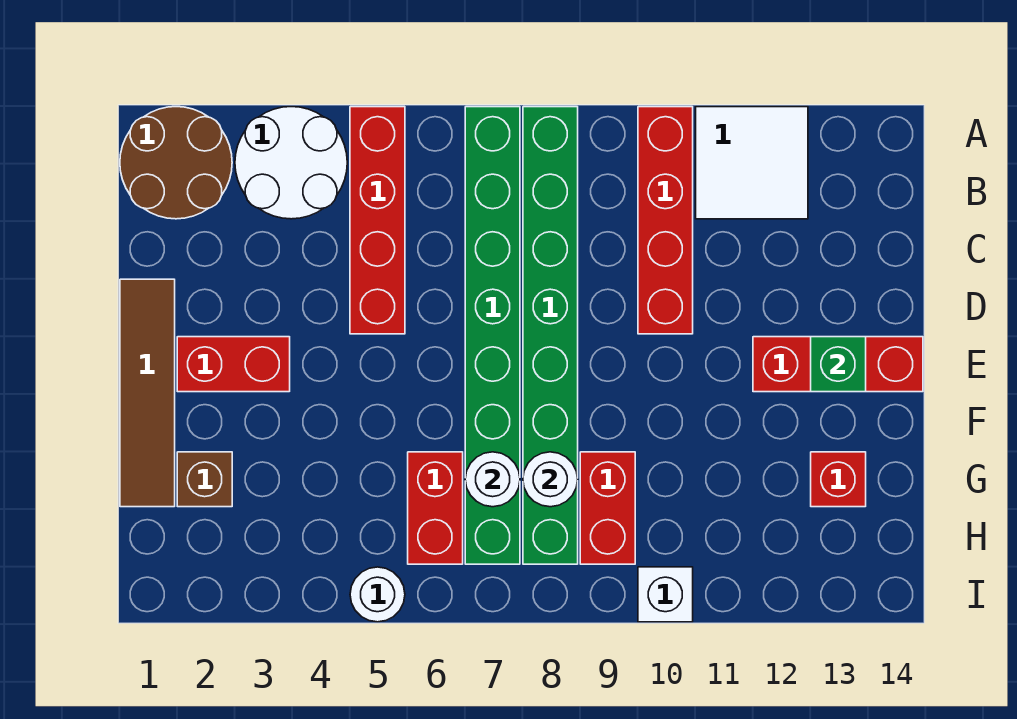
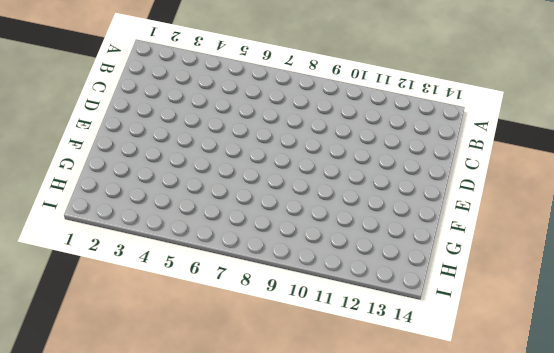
none -> brown 2x2 round brick [120,107,232,219]
none -> white 2x2 round brick [235,107,347,219]
none -> red 1x4 brick [350,107,405,334]

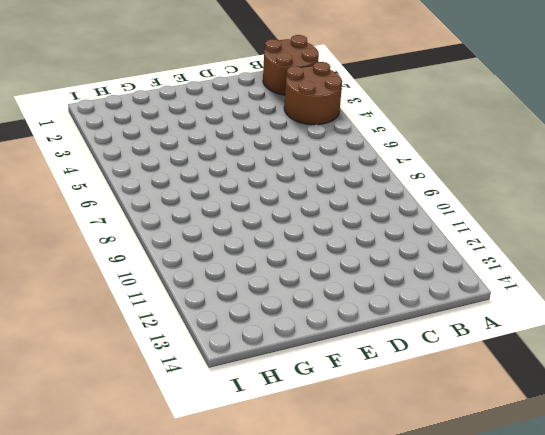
brown 2x2 round brick [284,62,342,125] -> white 2x2 round brick [235,107,347,219]
none -> red 1x4 brick [350,107,405,334]
none -> green 1x8 brick [465,107,520,564]
none -> green 1x8 brick [523,107,578,564]

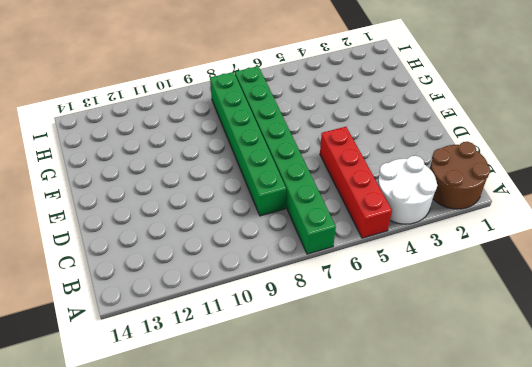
green 1x6 brick [210,72,286,216] -> green 1x8 brick [523,107,578,564]
none -> red 1x4 brick [638,107,693,334]
none -> white 2x2 tile [696,107,808,219]
none -> brown 1x4 tile [120,279,175,507]

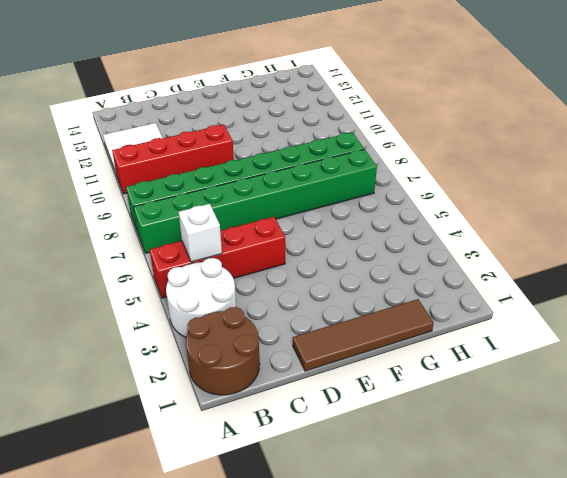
white 1x1 brick [179,204,222,262] -> white 1x1 brick moved to [638,567,693,622]
none -> red 1x2 brick [177,337,290,392]
none -> red 1x3 brick [753,337,923,392]
none -> brown 1x1 brick [177,452,232,507]

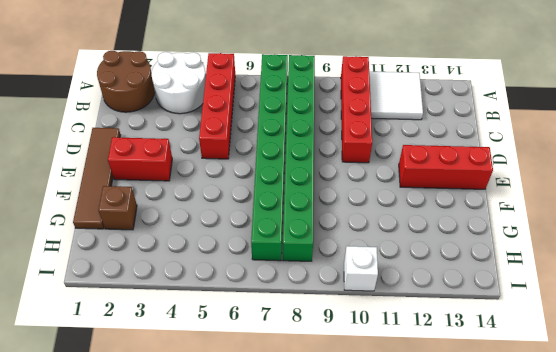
none -> red 1x2 brick [408,452,463,564]
none -> red 1x2 brick [580,452,635,564]
none -> red 1x1 brick [811,452,866,507]

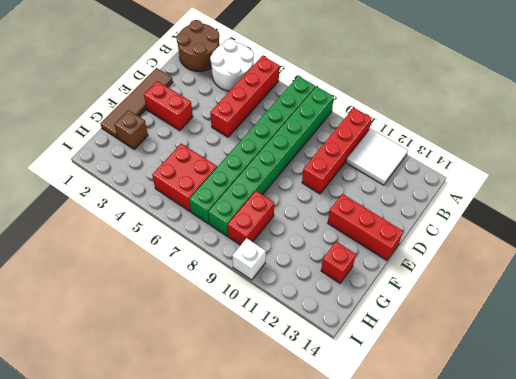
red 2x2 brick [152,144,217,211] -> red 1x2 brick [408,452,463,564]
none -> white 1x1 round brick [350,567,405,622]
none -> green 1x1 brick [811,337,866,392]
none -> white 1x1 round brick [465,452,520,507]

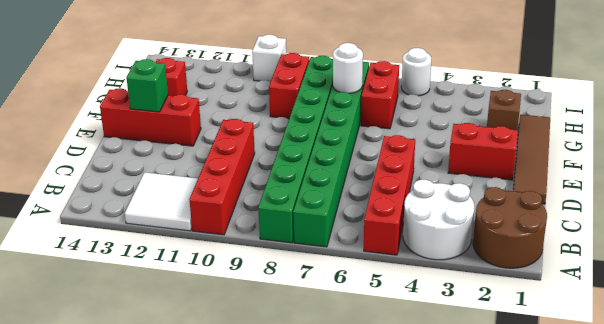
none -> white 1x1 round brick [523,452,578,507]

